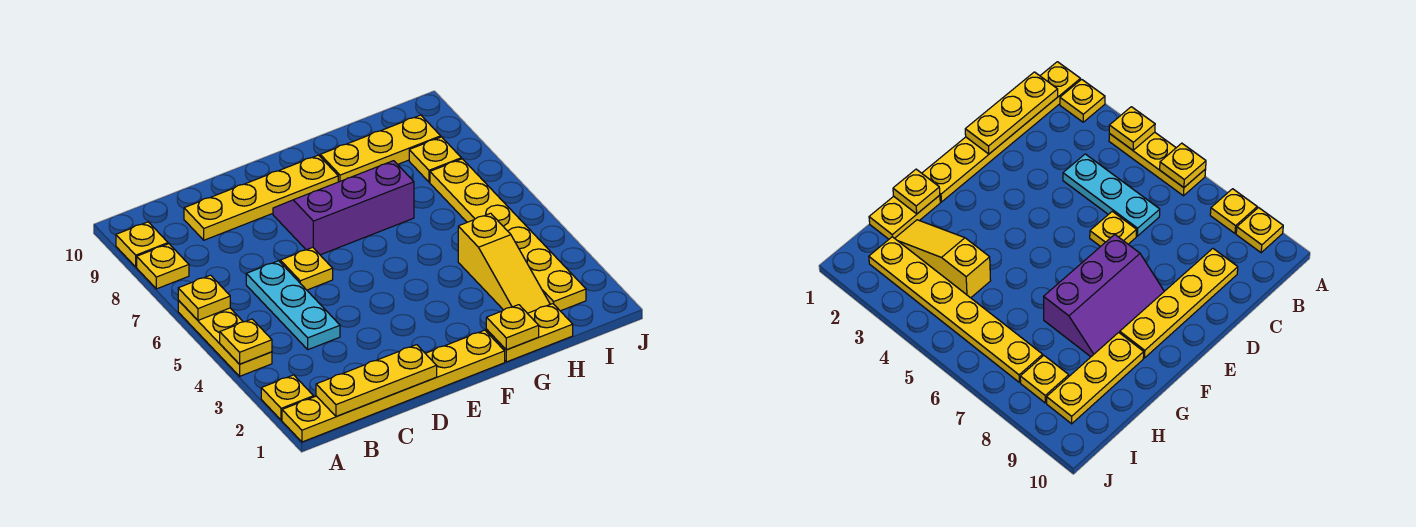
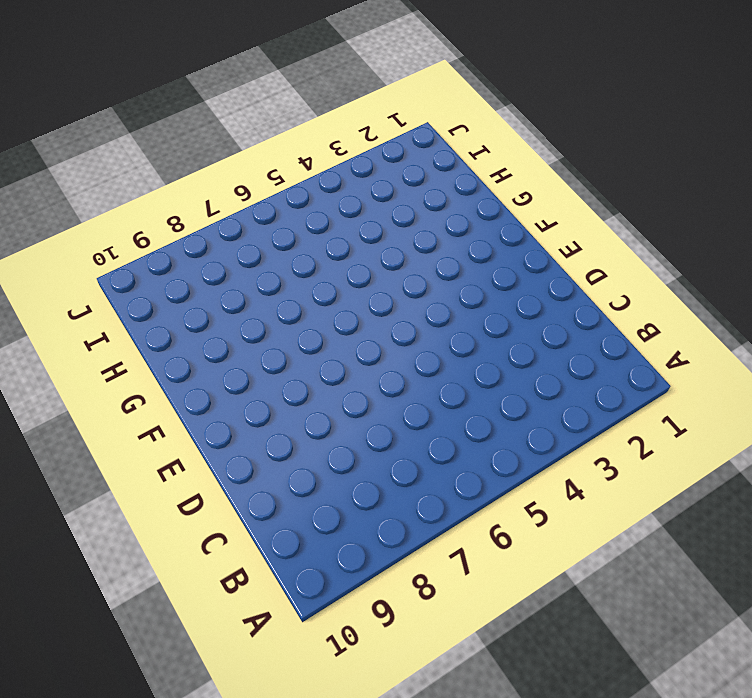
none -> yellow 1x6 plate [282,330,505,442]
none -> yellow 1x1 plate [261,375,314,420]
none -> yellow 1x3 plate [178,300,272,376]

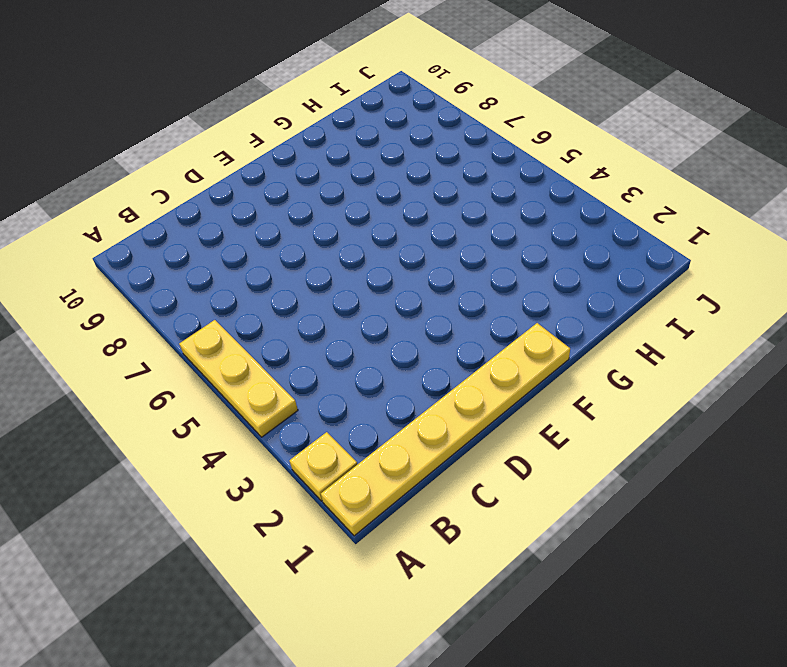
none -> yellow 1x1 plate [137,244,189,289]
none -> yellow 1x1 plate [116,222,168,267]
none -> cyan 1x3 plate [246,261,340,350]

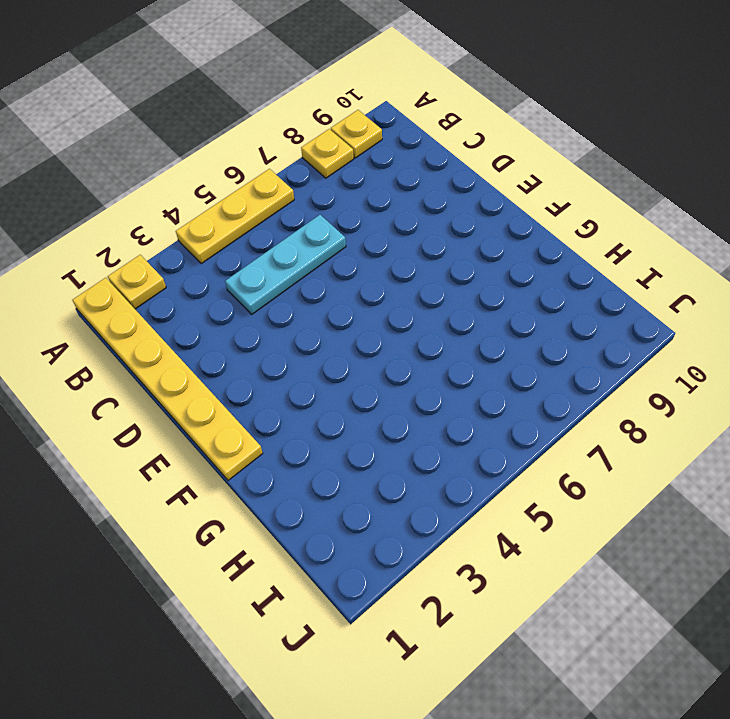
none -> yellow 1x4 plate [184,155,338,240]
none -> yellow 1x1 plate [280,247,333,290]
none -> purple 2x3 slope [273,161,414,255]

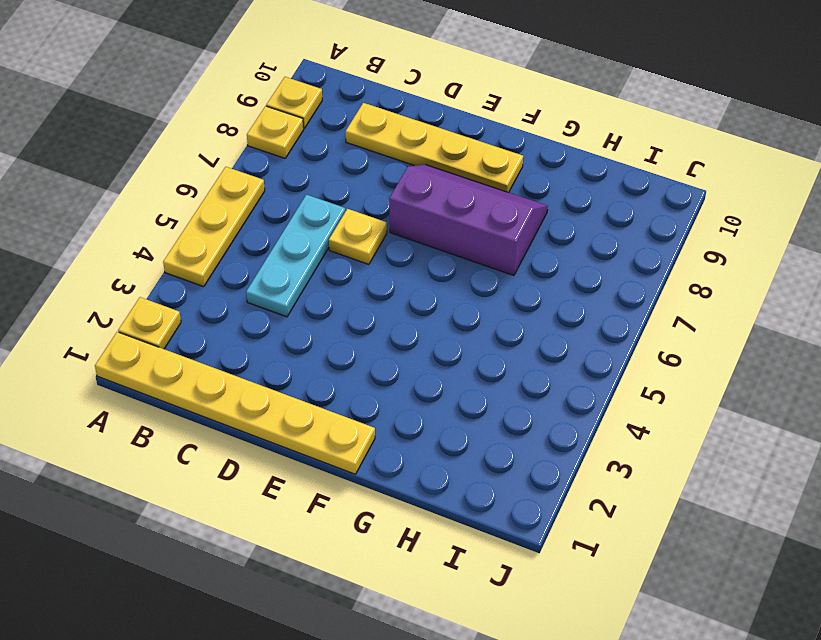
none -> yellow 1x2 plate [486,304,573,362]
none -> yellow 1x3 plate [320,115,441,182]
none -> yellow 1x3 slope [458,213,550,313]

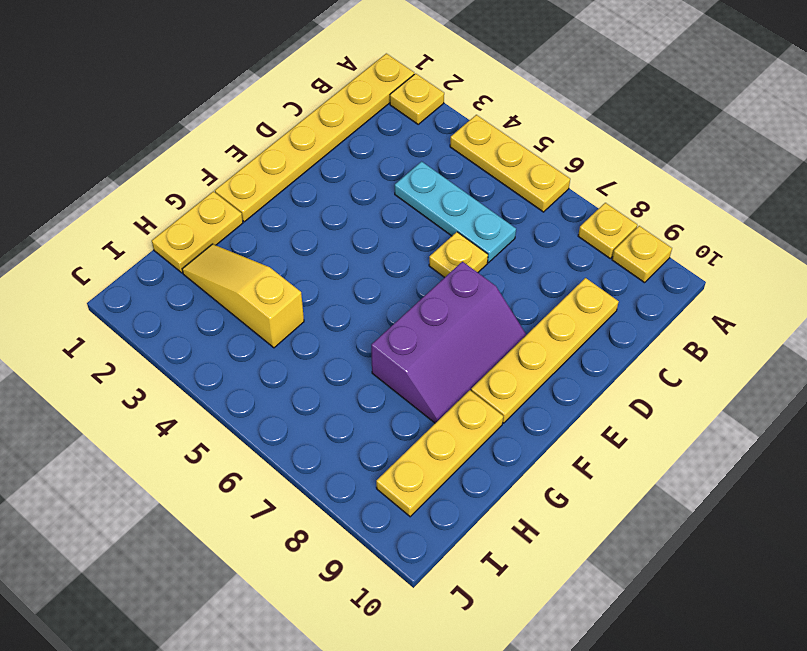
none -> yellow 1x6 plate [430,159,586,311]
none -> yellow 1x1 plate [409,137,461,182]
none -> yellow 1x1 plate [220,319,272,364]

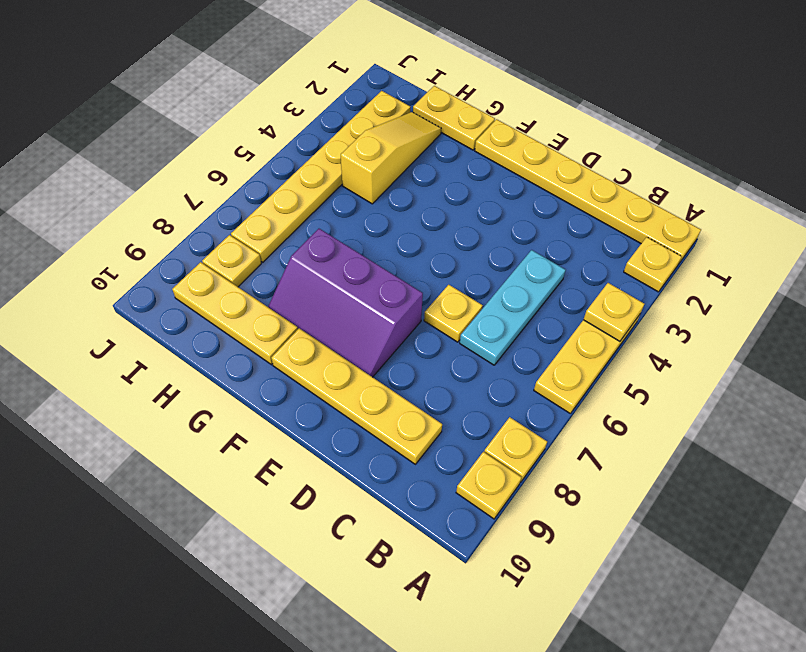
none -> yellow 1x1 plate [178,275,230,320]
none -> yellow 1x3 plate [316,345,437,417]
none -> yellow 1x1 plate [486,305,539,350]

